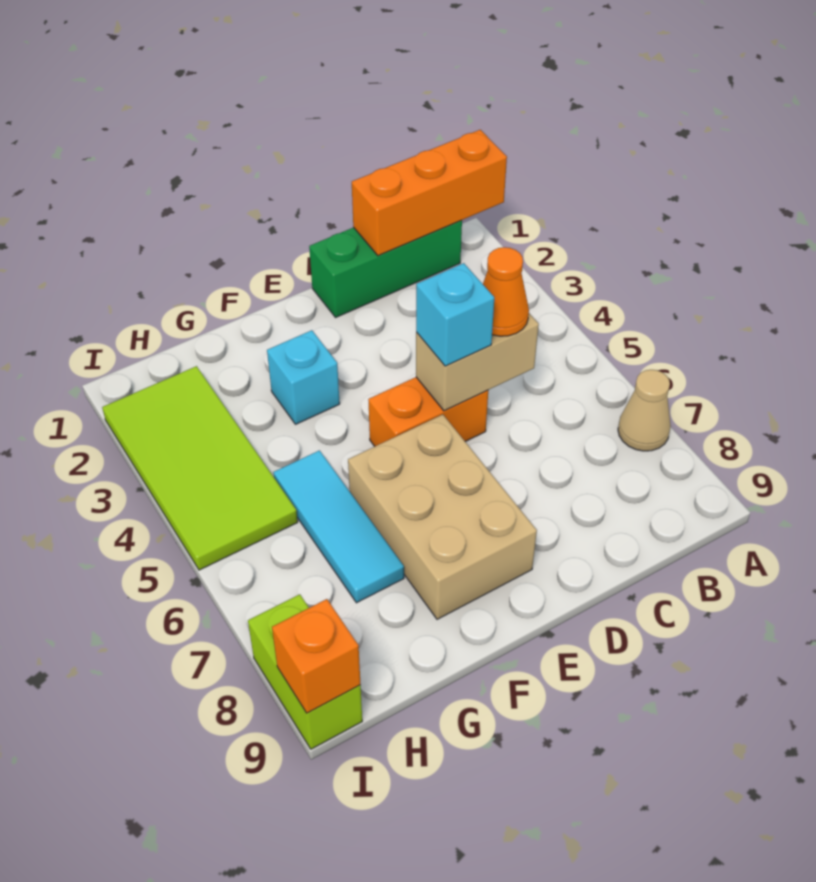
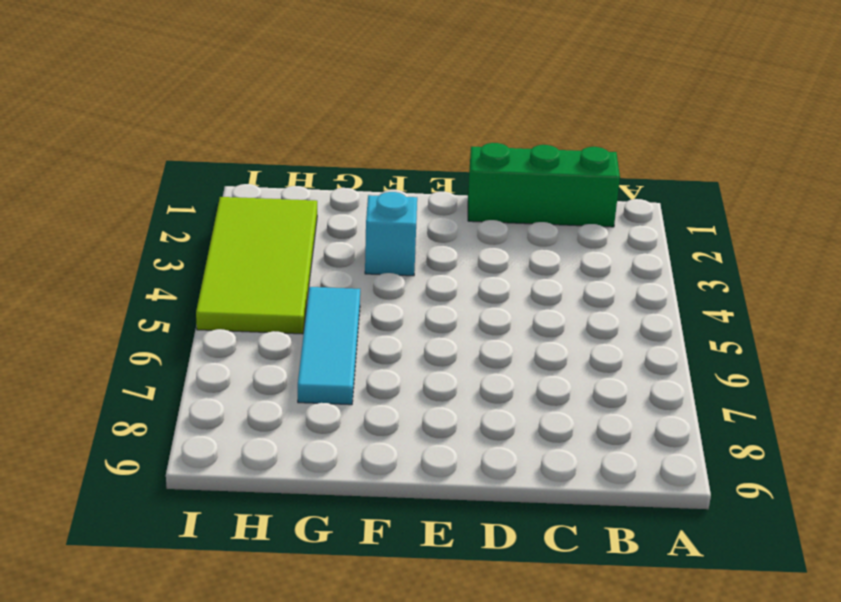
none -> tan 1x1 cone [618,370,671,451]
none -> orange 1x2 brick [368,377,488,446]
none -> tan 2x3 brick [348,414,537,619]

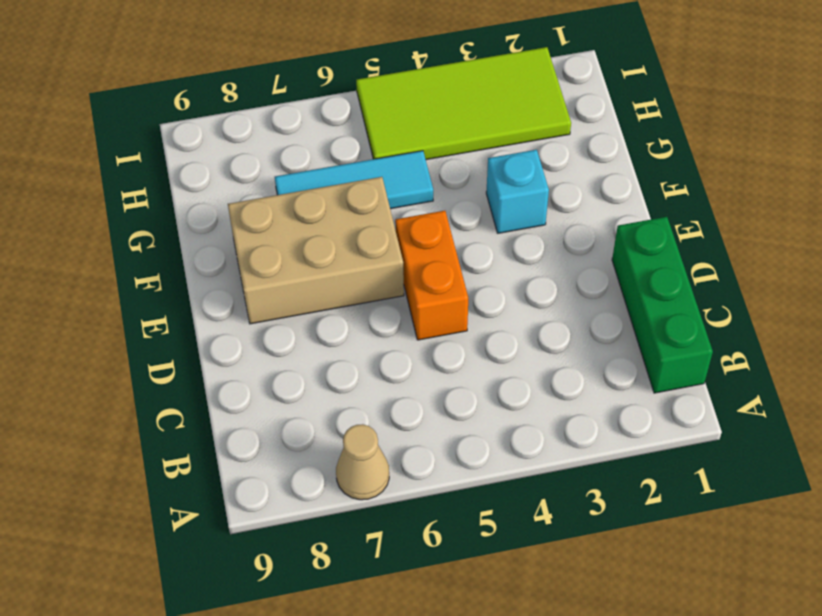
none -> lime 1x2 brick [248,594,362,749]
none -> orange 1x3 brick [352,130,507,256]
none -> tan 1x2 brick [416,313,539,411]

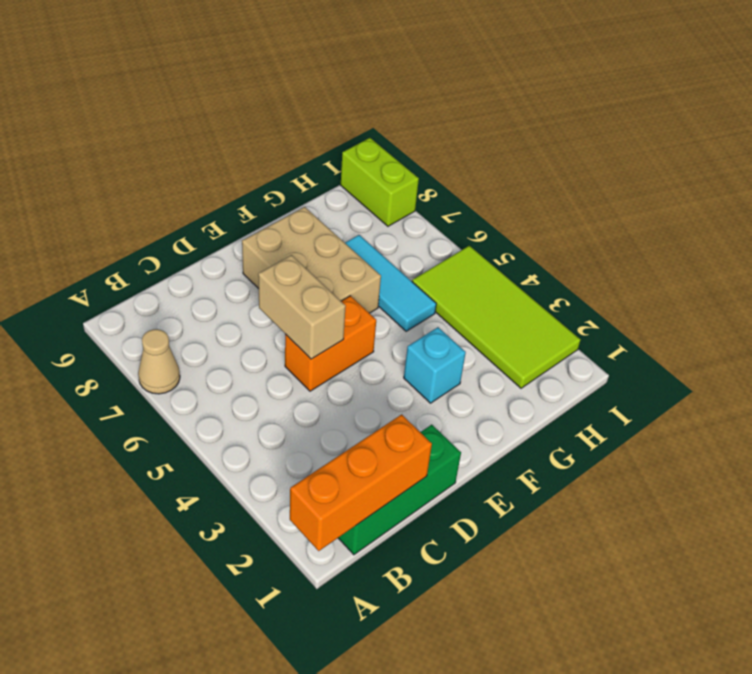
tan 1x2 brick [258,255,346,359] -> tan 1x2 brick turned to [416,313,539,411]
none -> orange 1x1 brick [272,599,361,713]
none -> orange 1x1 cone [483,247,529,336]
none -> cyan 1x1 brick [416,263,494,366]

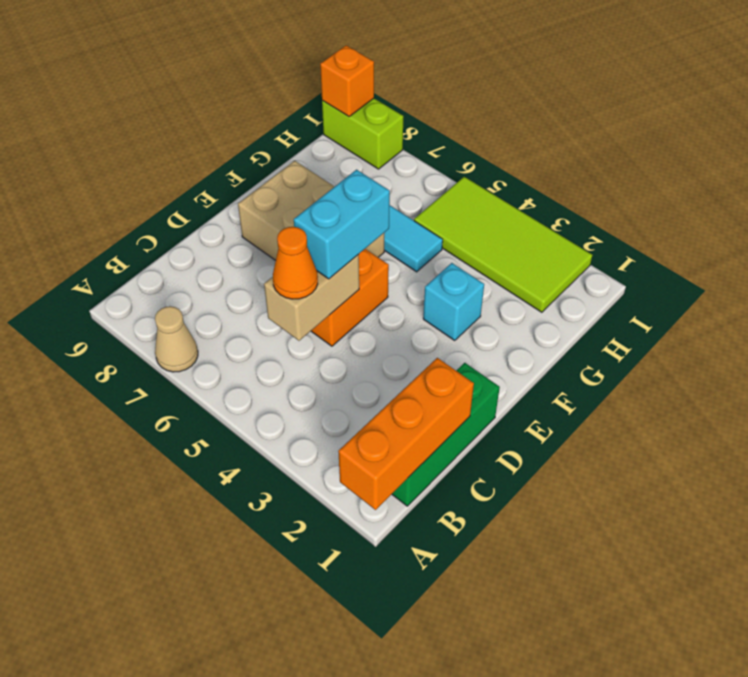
cyan 1x2 brick [294,170,390,279] -> cyan 1x1 brick [416,263,494,366]

